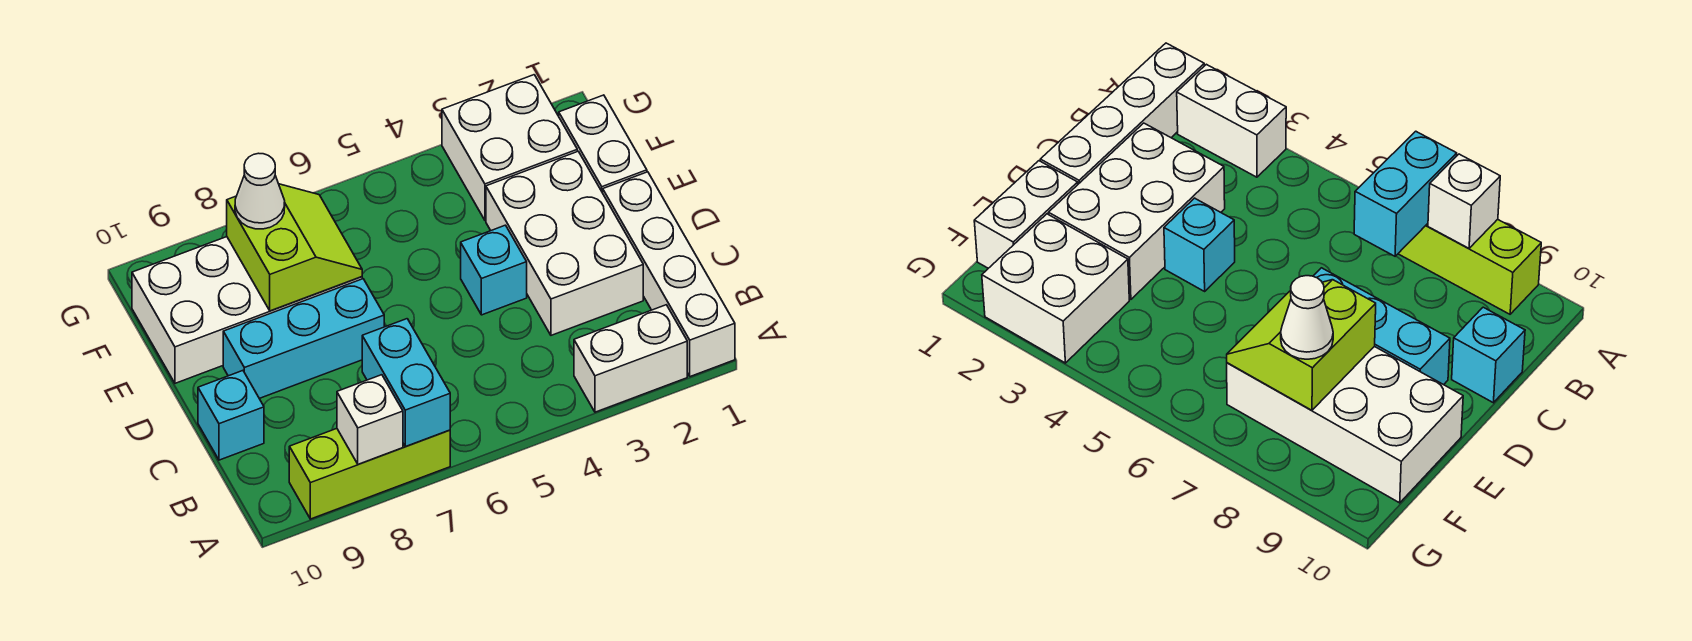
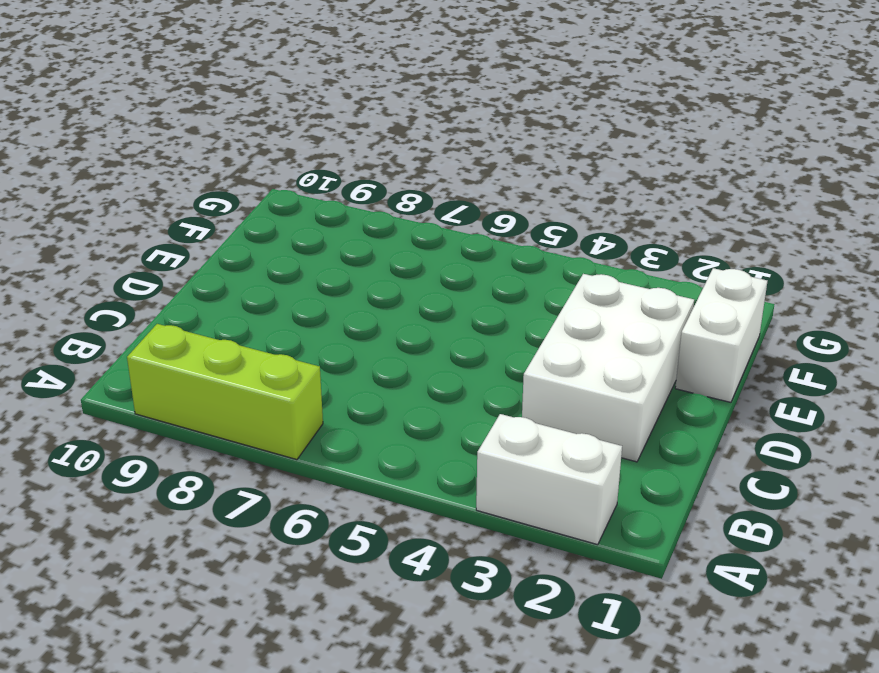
none -> white 1x4 brick [603,172,735,377]
none -> cyan 1x1 brick [198,371,264,460]
none -> cyan 1x1 brick [461,225,527,315]

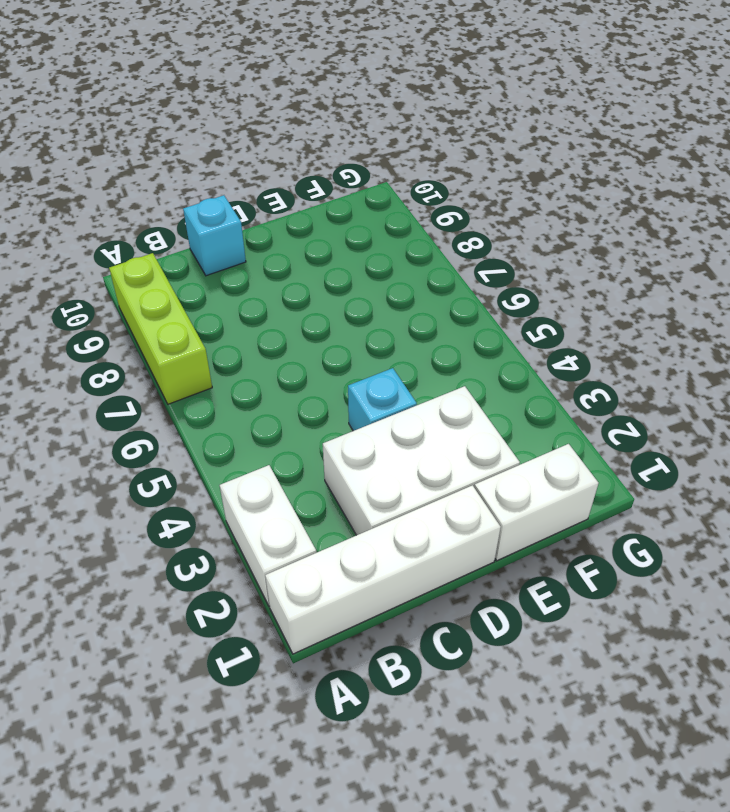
none -> cyan 1x3 brick [223,279,384,398]
none -> white 2x4 brick [132,237,362,383]
none -> white 2x2 brick [442,75,577,220]

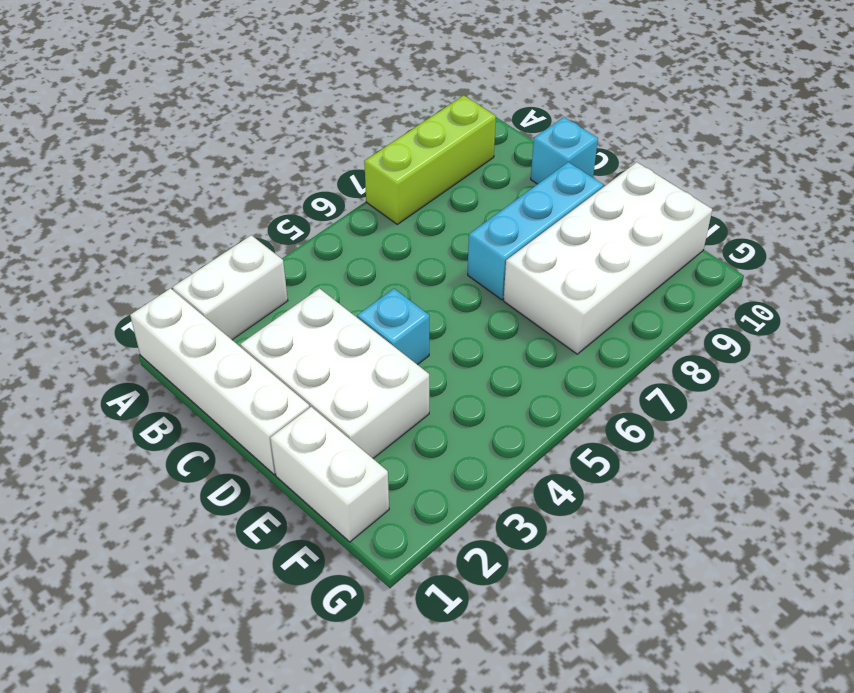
none -> white 2x2 brick [442,75,577,220]
none -> cyan 1x2 brick [362,319,450,447]
none -> white 1x1 brick [337,375,403,464]

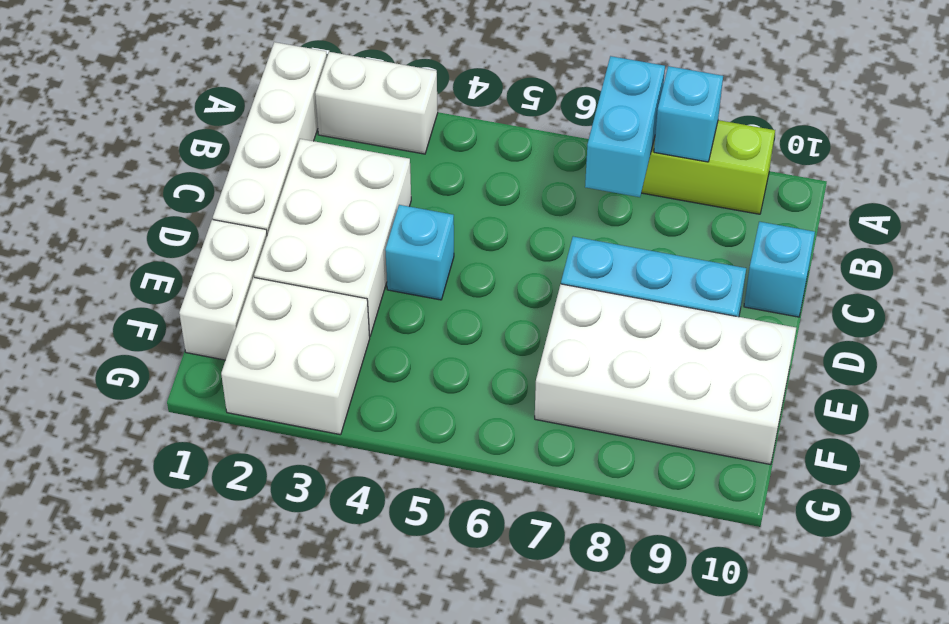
cyan 1x1 brick [654,66,723,162] -> white 1x1 brick [337,375,403,464]
none -> lime 2x2 slope [227,184,362,311]
none -> white 1x1 cone [235,153,285,229]

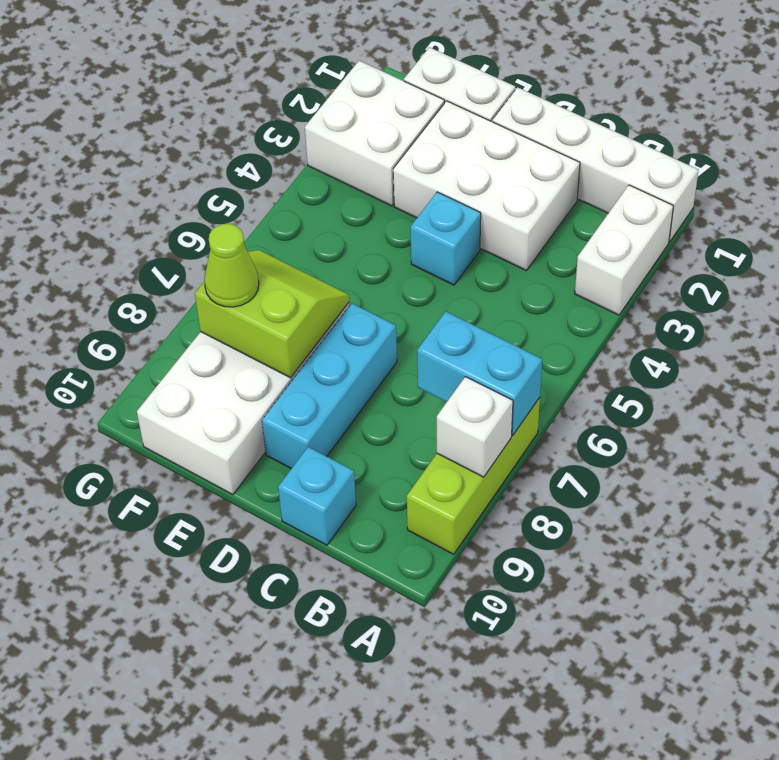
lime 1x1 cone [204,224,259,307] -> white 1x1 cone [235,153,285,229]

